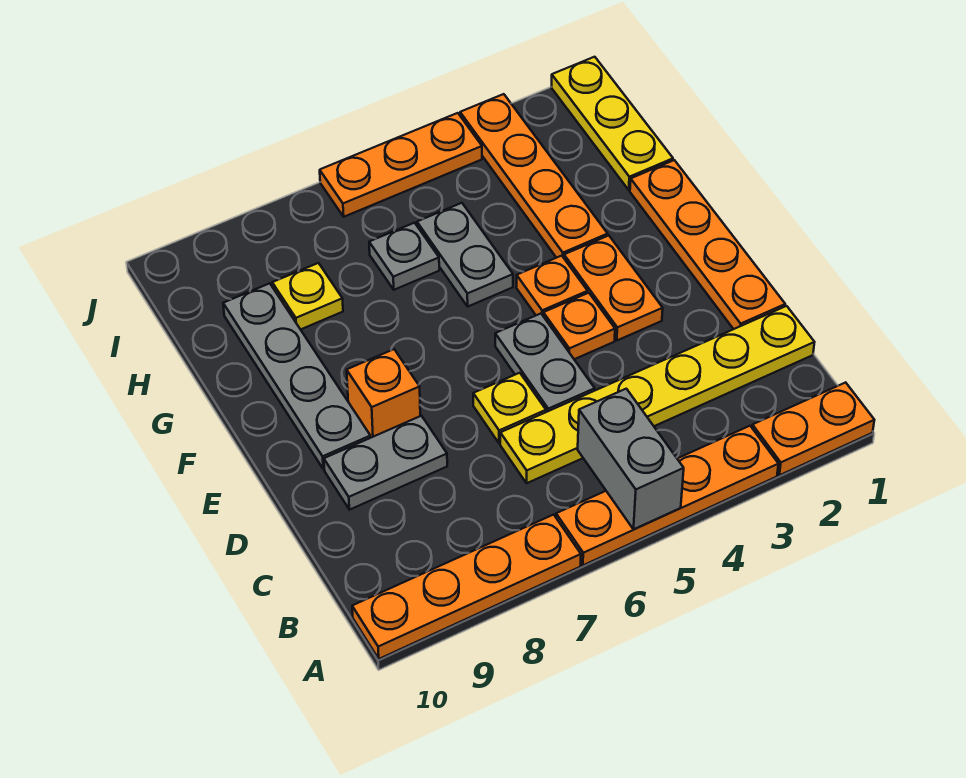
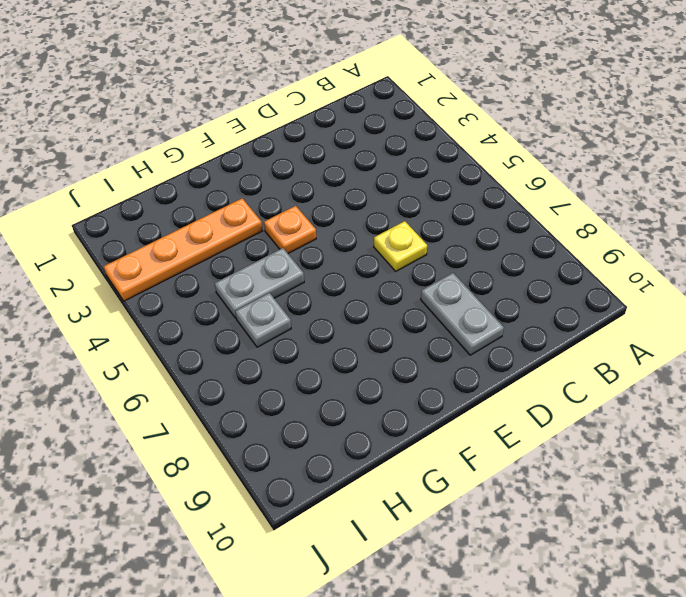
none -> orange 1x2 plate [752,382,874,475]
none -> orange 1x4 plate [556,426,778,565]
none -> orange 1x4 plate [352,515,581,659]

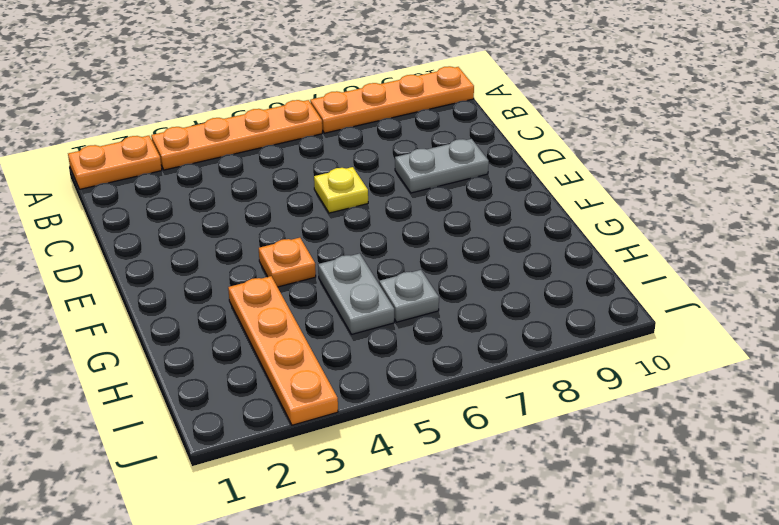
none -> yellow 1x6 plate [500,306,815,483]
none -> orange 1x4 plate [630,160,785,329]
none -> grey 1x2 plate [495,314,595,412]

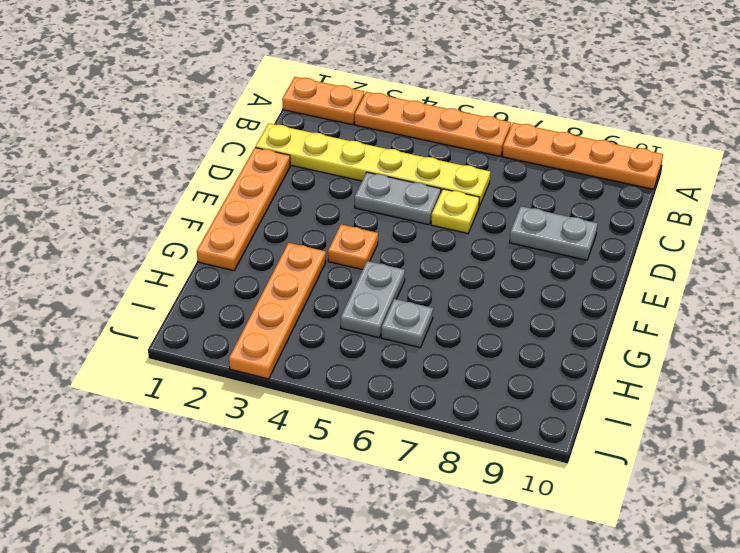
grey 1x2 plate [354,172,441,225] -> grey 1x2 plate turned to [495,314,595,412]
none -> orange 1x2 plate [564,236,663,340]
none -> orange 1x1 plate [543,293,615,359]
none -> orange 1x1 brick [347,349,420,438]

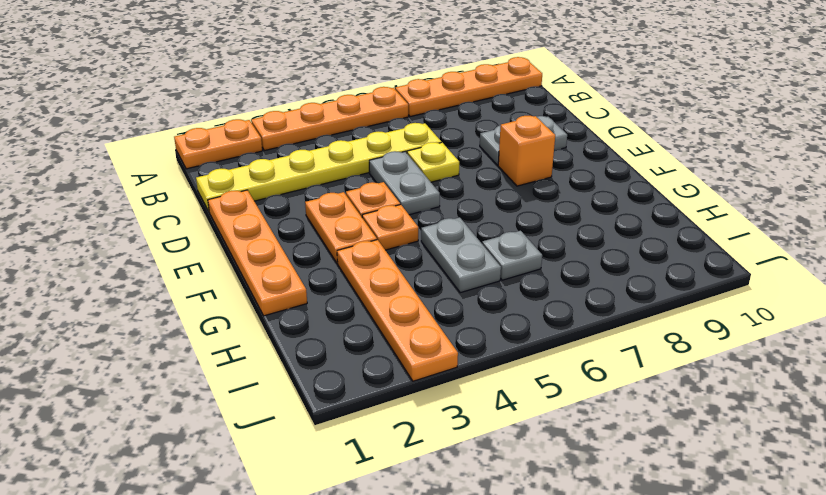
none -> grey 1x4 plate [223,283,371,469]
none -> yellow 1x3 plate [551,57,673,190]
none -> yellow 1x1 plate [272,263,343,330]

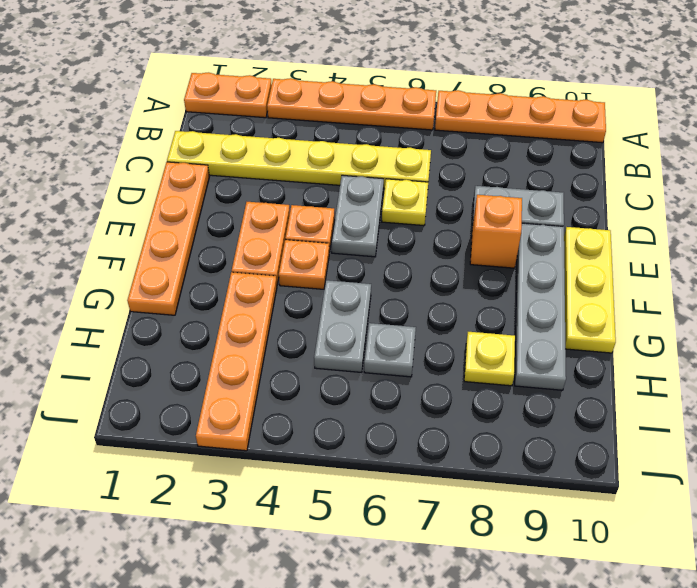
yellow 1x3 plate [564,227,616,353] -> yellow 1x3 plate moved to [551,57,673,190]
none -> orange 1x3 plate [320,113,482,217]
none -> grey 1x2 brick [578,389,684,529]

